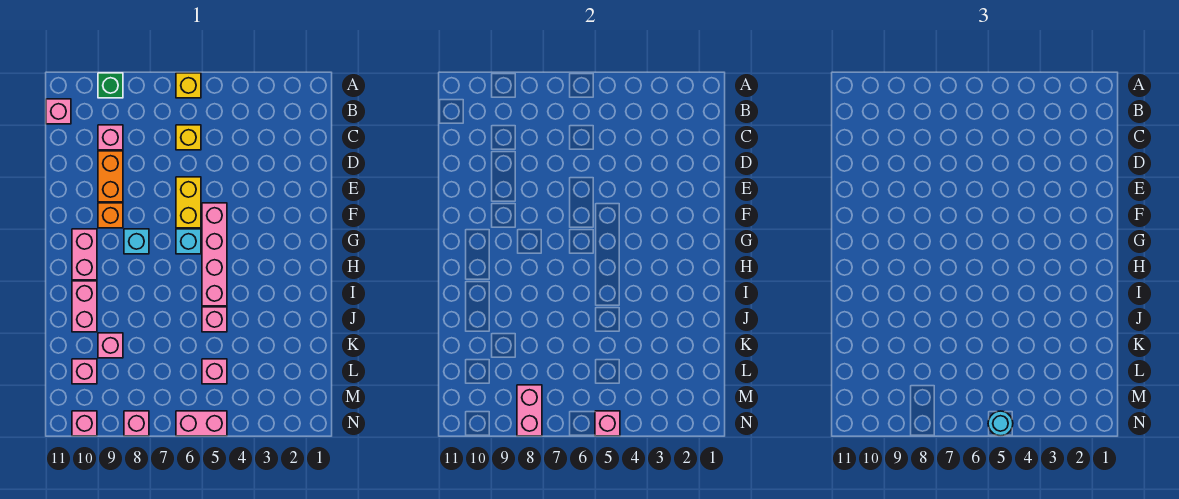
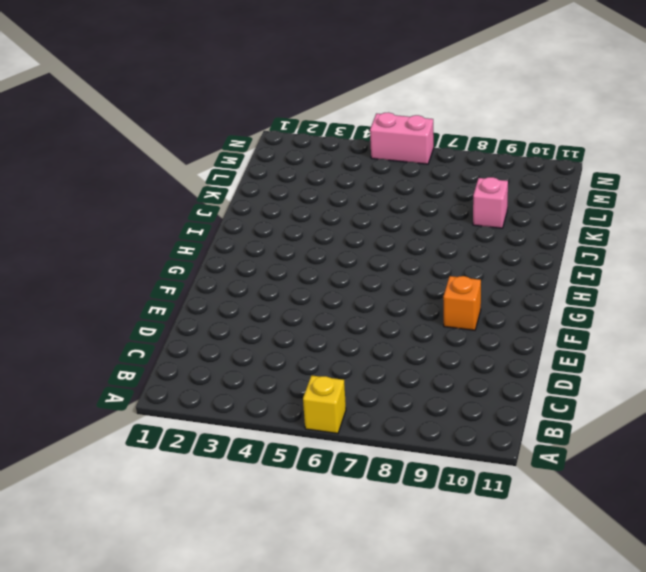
none -> green 1x1 brick [98,73,123,98]
none -> pink 1x1 brick [46,99,71,124]
none -> yellow 1x1 brick [176,125,201,150]

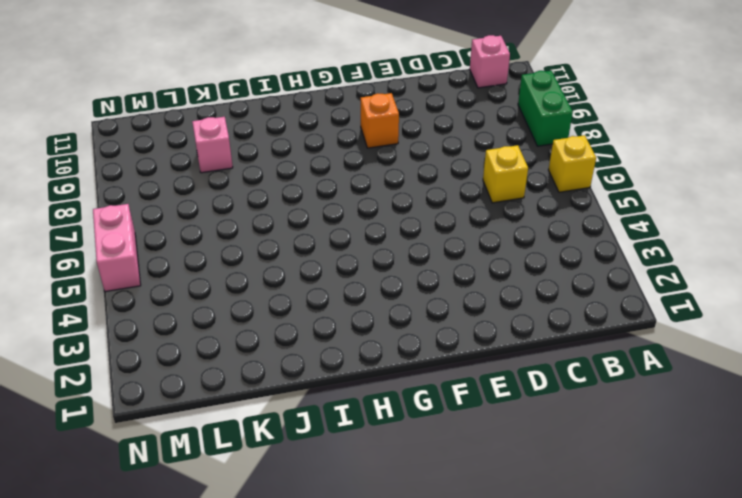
green 1x2 brick [518,71,573,146] -> green 1x1 brick [98,73,123,98]
none -> pink 1x1 brick [98,125,123,150]
none -> orange 1x2 brick [98,151,123,202]
none -> yellow 1x2 brick [176,177,201,228]

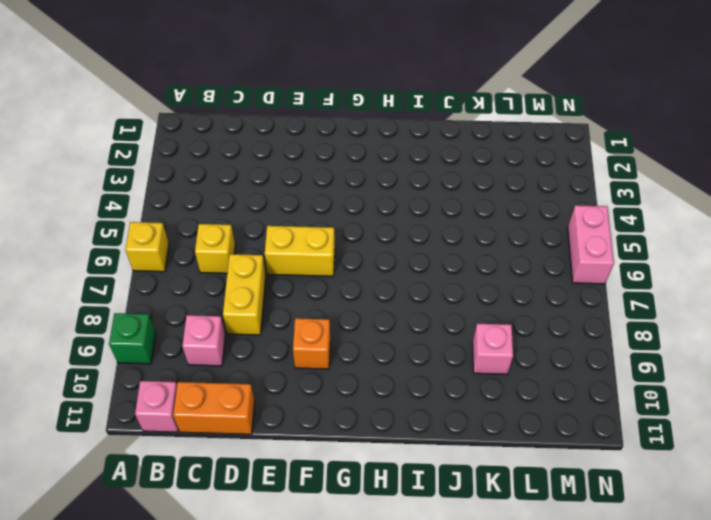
orange 1x2 brick [173,382,255,434] -> orange 1x2 brick moved to [98,151,123,202]
yellow 1x2 brick [223,254,266,335] -> none
none -> pink 1x4 brick [202,203,227,306]
none -> cyan 1x1 brick [176,229,201,254]
none -> cyan 1x1 brick [124,229,149,254]

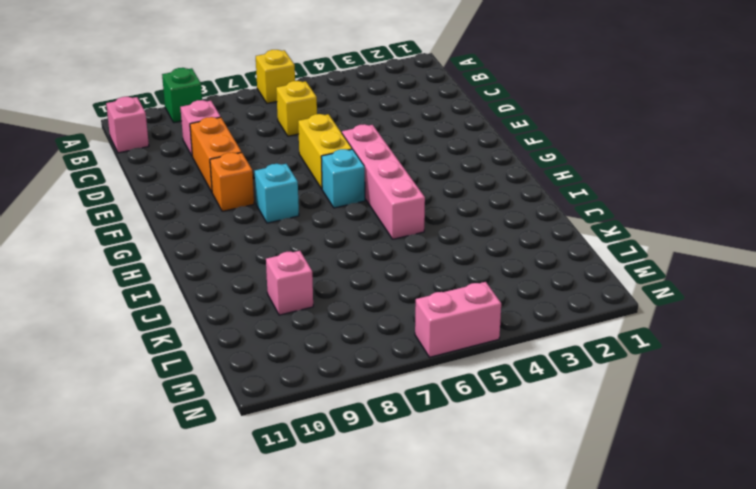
none -> pink 1x2 brick [72,229,97,280]
none -> pink 1x2 brick [72,281,97,332]
none -> pink 1x1 brick [202,307,227,332]

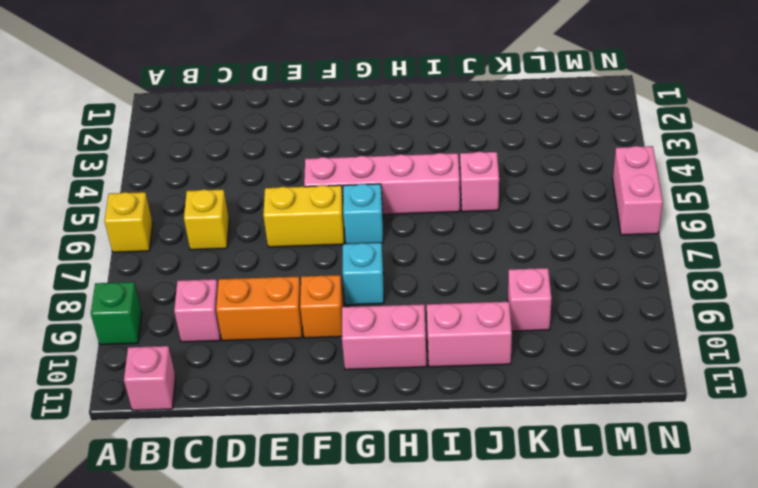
none -> pink 1x1 brick [202,359,227,384]
none -> pink 1x1 brick [72,359,97,384]
none -> pink 1x1 brick [124,411,149,436]

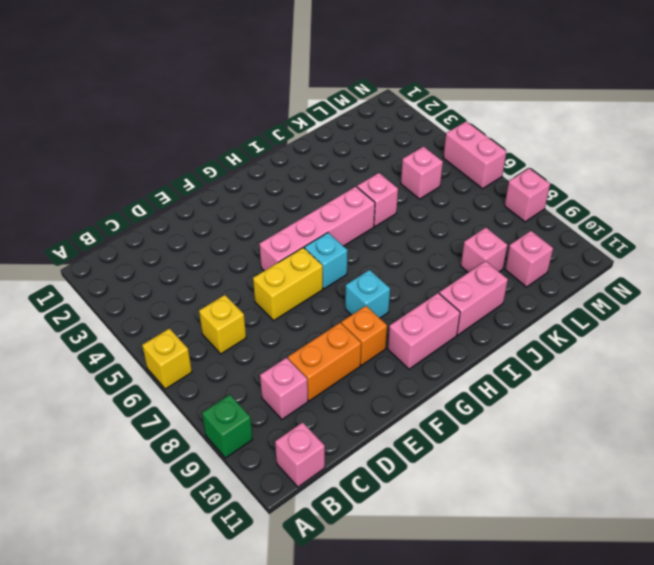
none -> pink 1x1 brick [72,411,97,436]
none -> pink 1x2 brick [517,385,542,436]
none -> pink 1x1 brick [595,411,620,436]

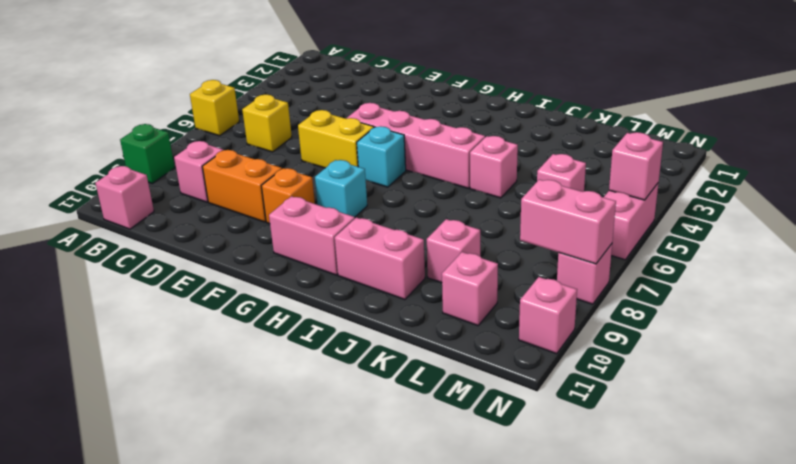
none -> cyan 1x1 round brick [988,411,1013,436]

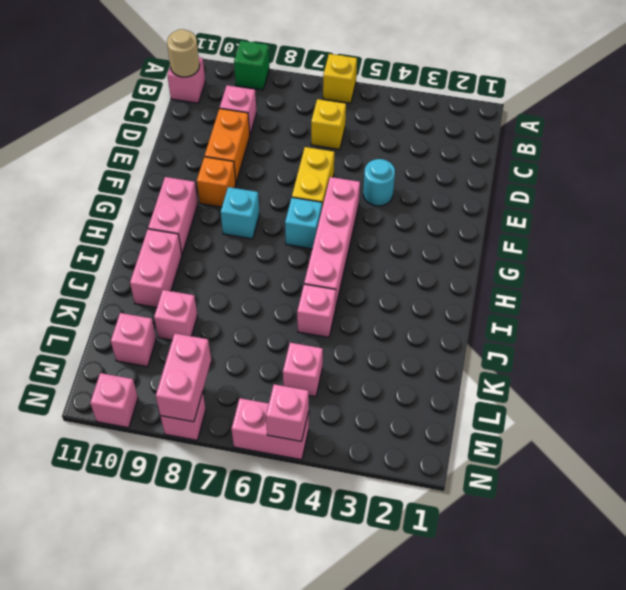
tan 1x1 round brick [167,29,200,77] -> none
cyan 1x1 round brick [363,159,395,206] -> cyan 1x1 round brick moved to [988,411,1013,436]

